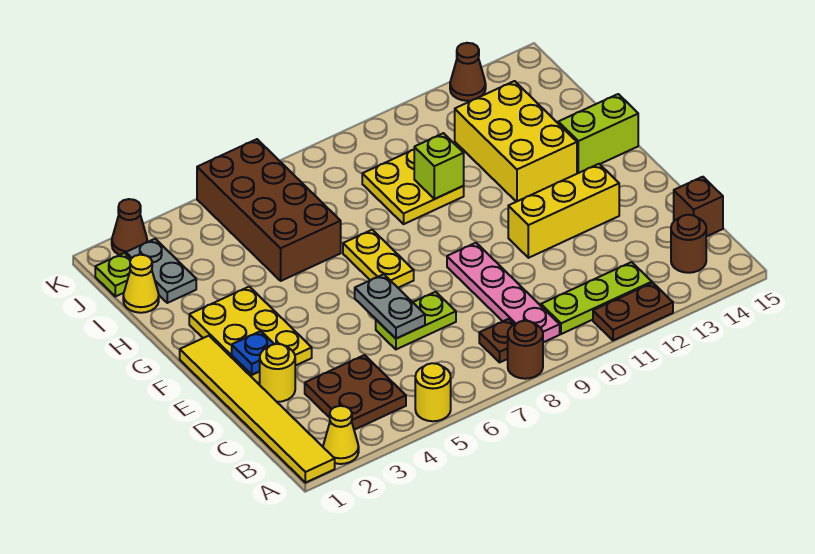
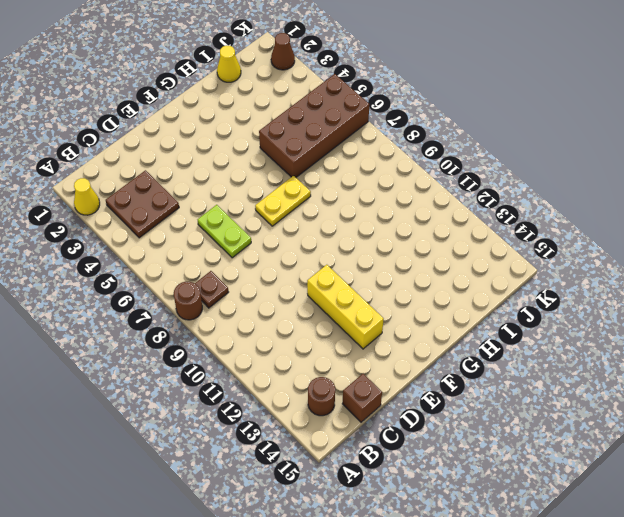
none -> yellow 1x6 tile [180,336,335,483]
none -> yellow 1x1 round brick [415,363,451,421]
none -> brown 1x2 plate [593,283,673,340]

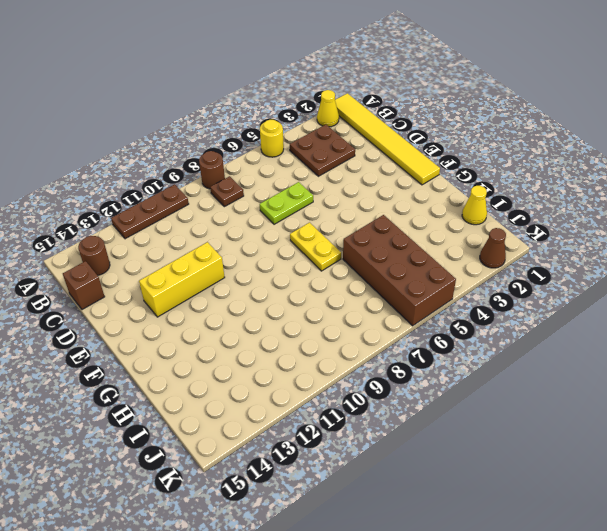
brown 1x3 plate [111,184,189,239] -> brown 1x2 plate [593,283,673,340]
none -> pink 1x4 plate [447,243,560,342]
none -> lime 1x3 plate [541,262,652,334]
none -> yellow 1x1 round brick [259,344,295,402]

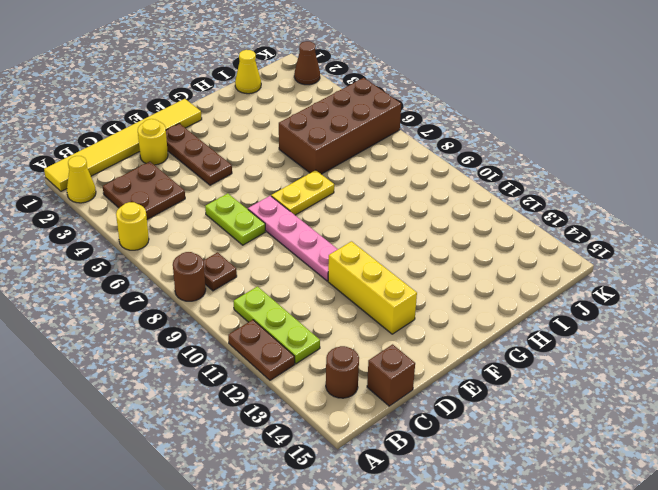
brown 1x3 plate [166,123,232,185] -> yellow 2x3 plate [189,287,312,383]
pink 1x4 plate [248,196,338,281] -> pink 1x4 plate turned to [447,243,560,342]
none -> yellow 2x3 brick [455,81,577,202]
none -> lime 1x2 brick [558,94,638,173]
none -> yellow 2x2 plate [362,150,464,224]

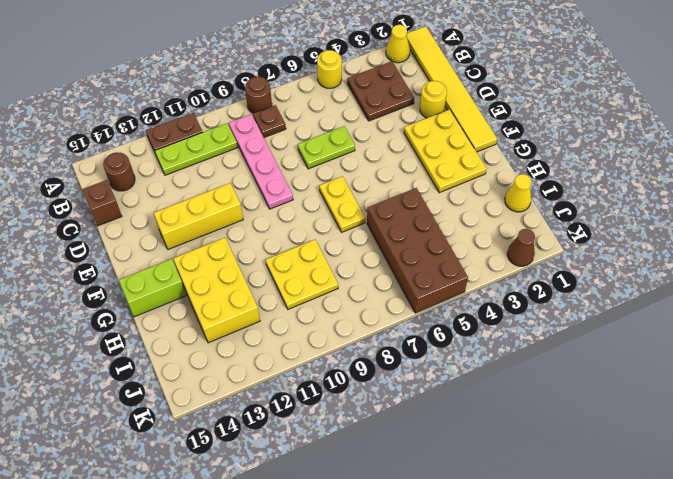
none -> grey 1x2 plate [126,239,196,303]
none -> lime 1x1 plate [95,253,131,296]
none -> brown 1x1 cone [450,43,486,101]

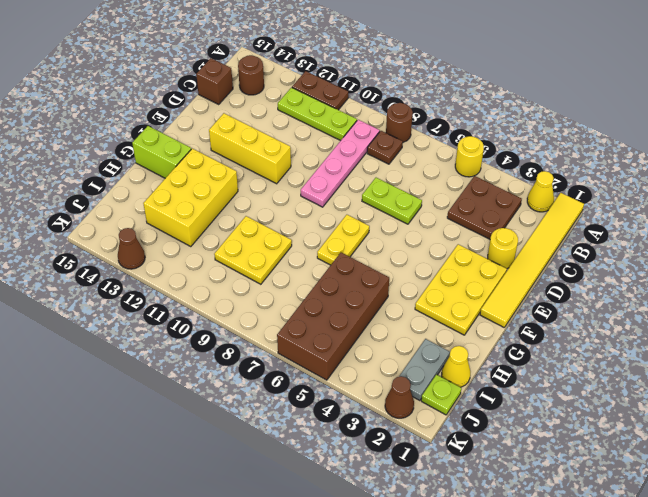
none -> grey 1x2 plate [355,274,425,339]
none -> blue 1x1 plate [232,331,274,375]
none -> lime 1x1 brick [414,133,464,199]

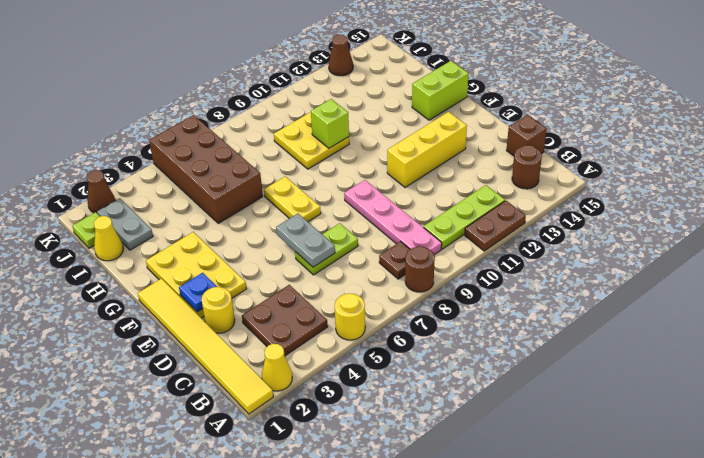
none -> yellow 2x3 brick [455,81,577,202]

